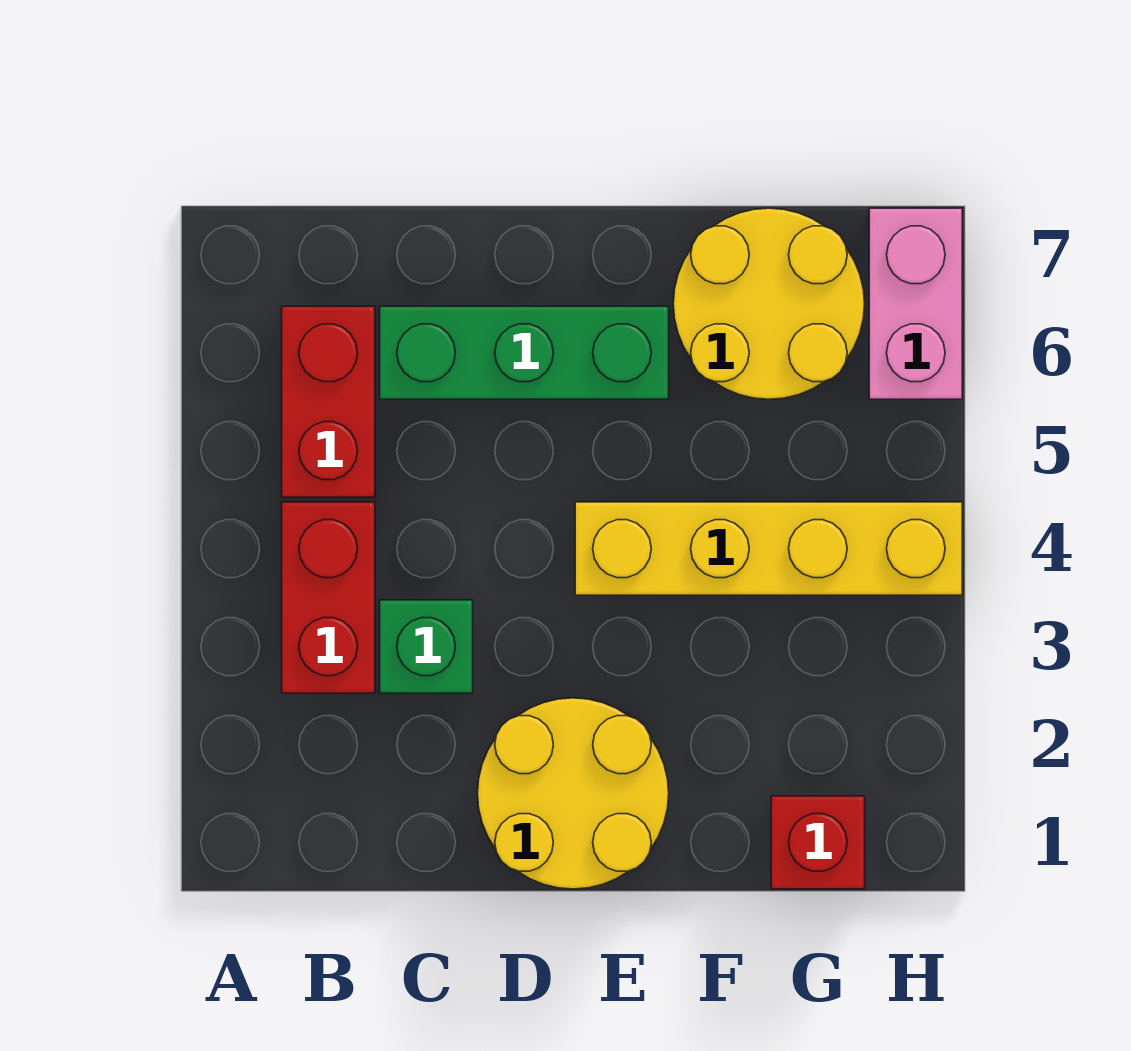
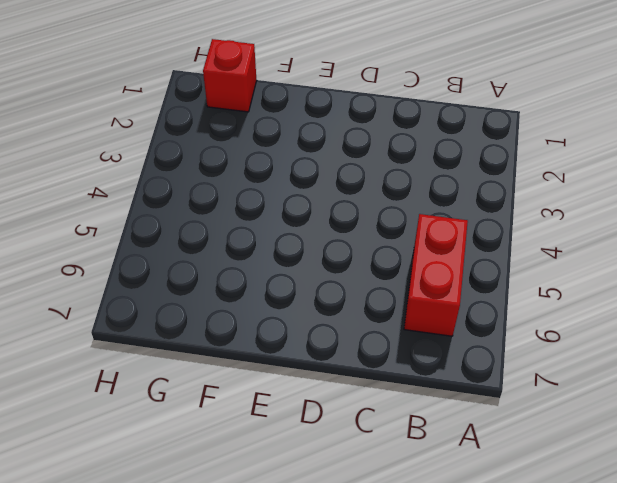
none -> red 1x2 brick [282,502,375,693]
none -> green 1x1 brick [380,600,473,693]

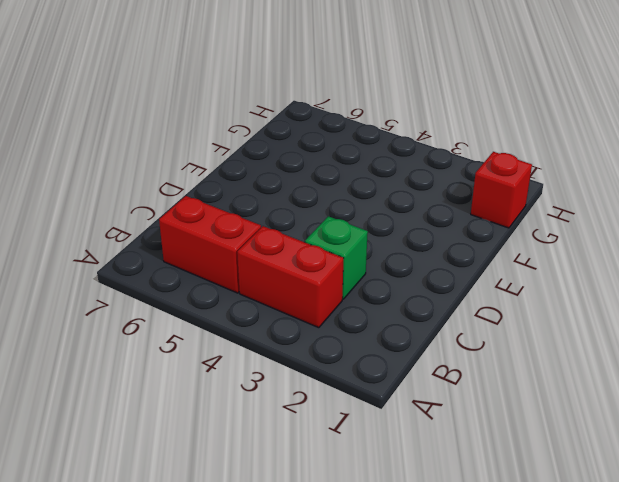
none -> green 1x3 brick [380,306,669,399]
none -> yellow 2x2 round brick [478,698,669,889]

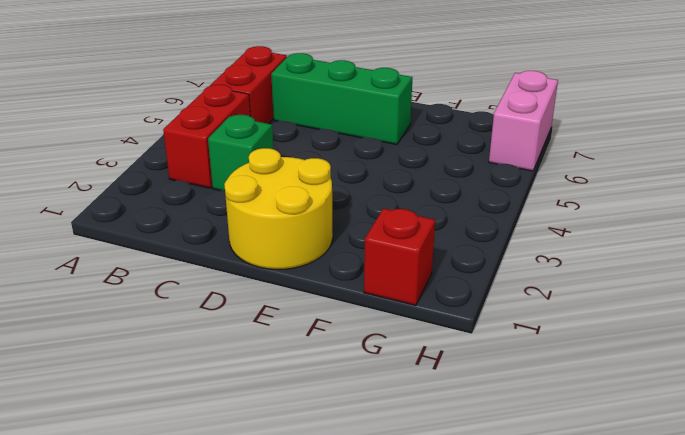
none -> yellow 1x4 brick [575,502,962,595]
none -> yellow 2x2 round brick [673,208,865,399]

